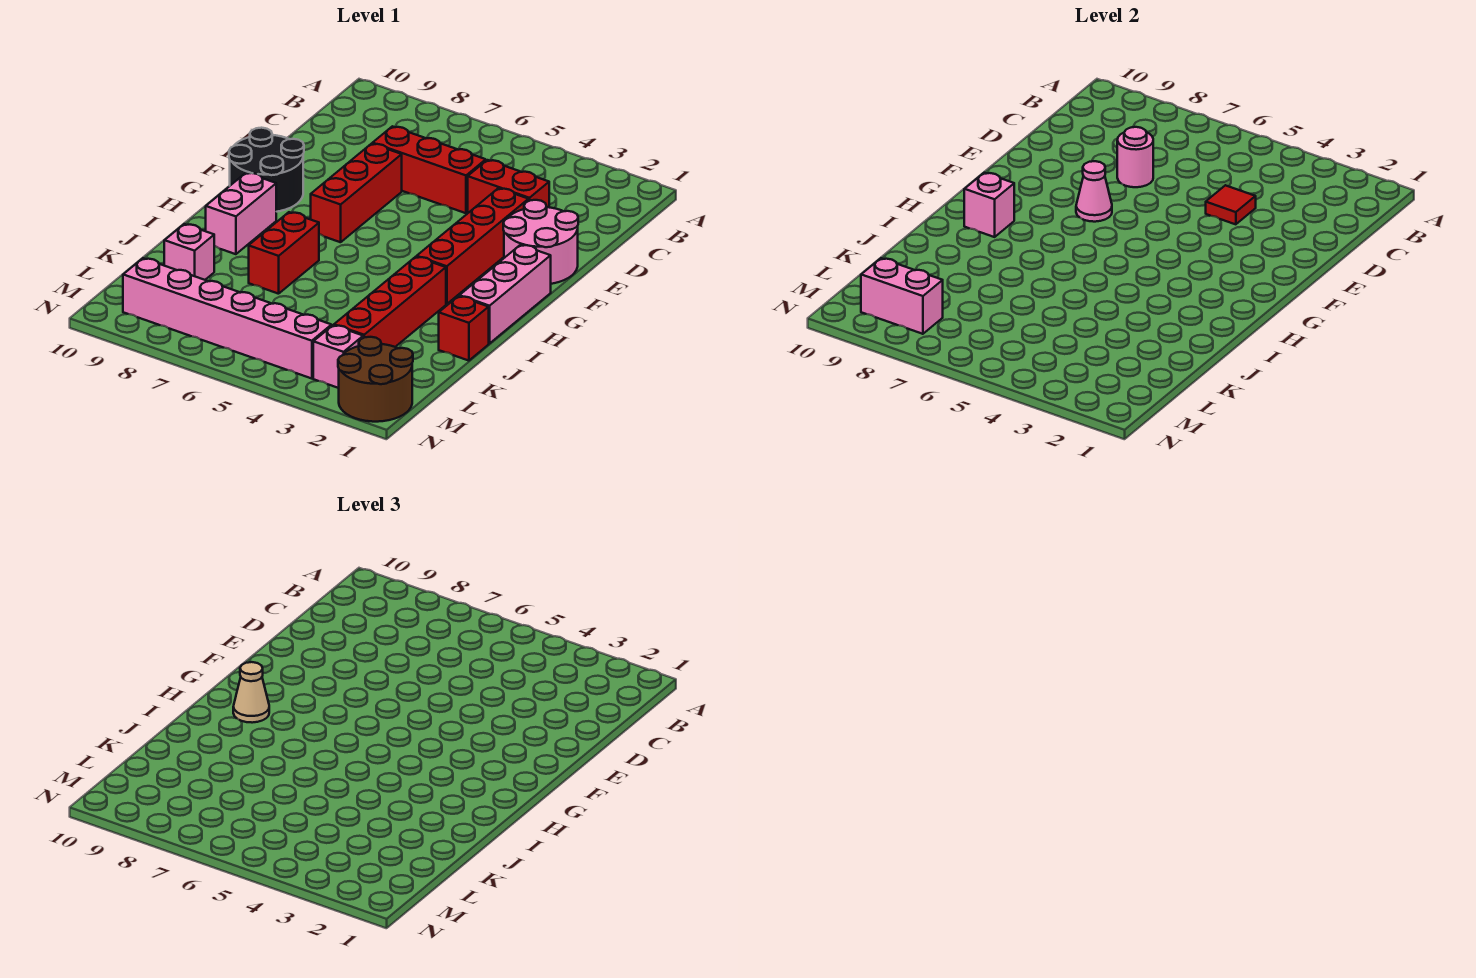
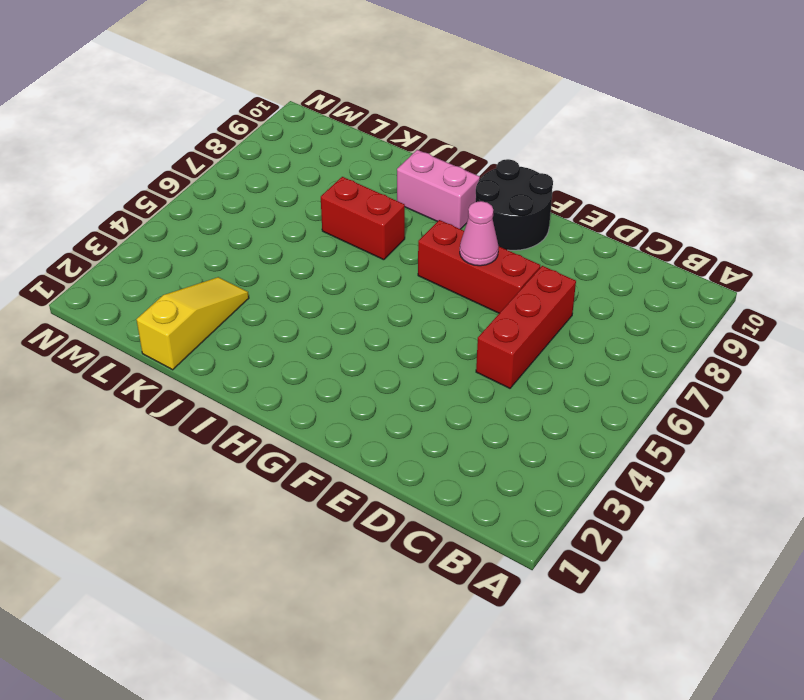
yellow 1x3 slope [136,277,249,370] -> red 1x4 brick [334,257,446,347]
none -> red 1x2 brick [468,160,549,213]
none -> pink 2x2 round brick [503,200,578,284]
none -> red 1x4 brick [417,188,529,304]

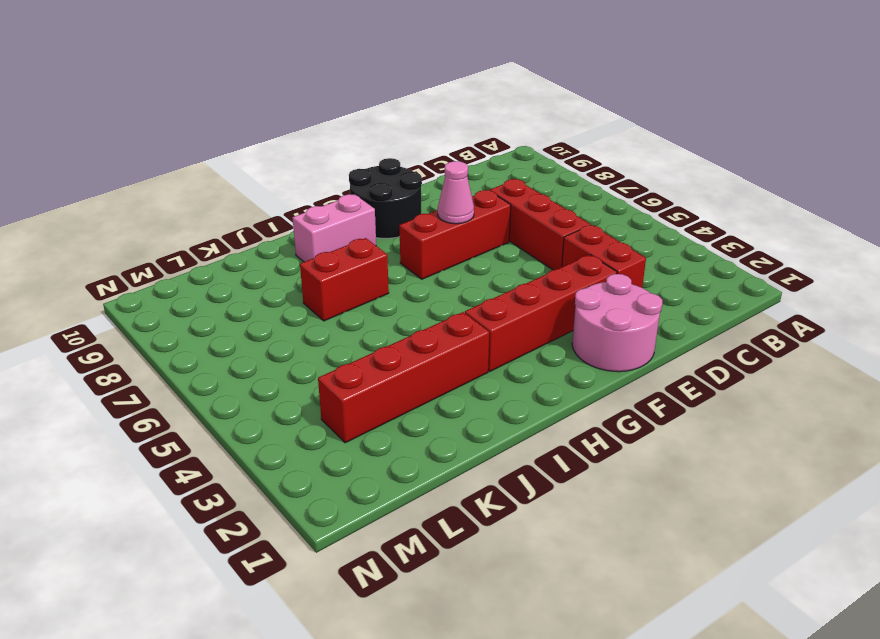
none -> pink 1x3 brick [459,245,551,343]
none -> red 1x1 brick [439,296,489,361]
none -> pink 1x1 brick [164,224,214,280]

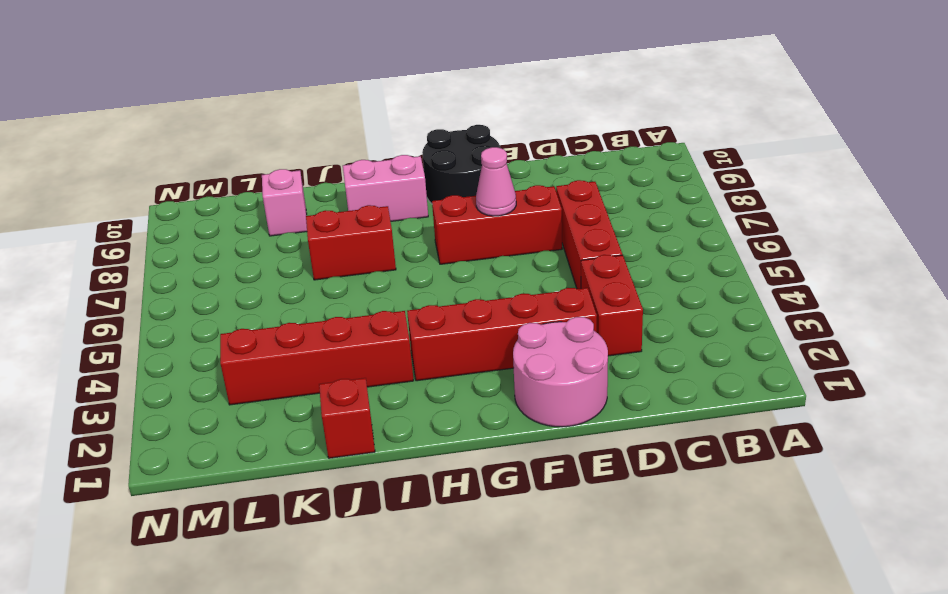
none -> pink 1x3 brick [459,245,551,343]
none -> brown 2x2 round brick [338,337,413,422]
none -> pink 1x1 brick [313,325,363,388]

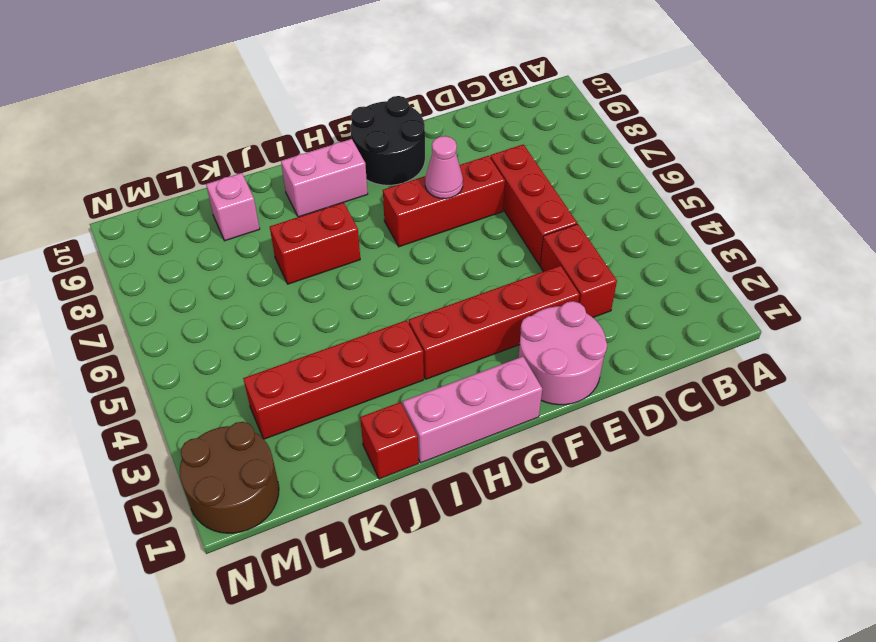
none -> pink 1x1 brick [313,325,363,388]
none -> pink 1x6 brick [123,258,332,379]
none -> red 1x1 tile [1206,185,1256,224]

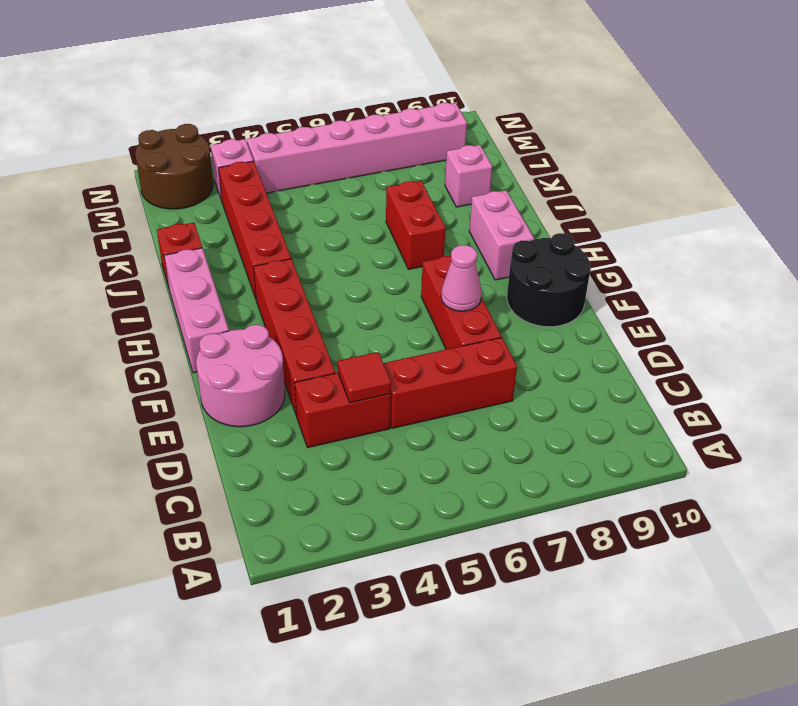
none -> pink 1x1 round brick [1117,127,1153,187]
none -> pink 1x1 brick [964,173,1014,237]
none -> pink 1x2 brick [861,258,943,334]

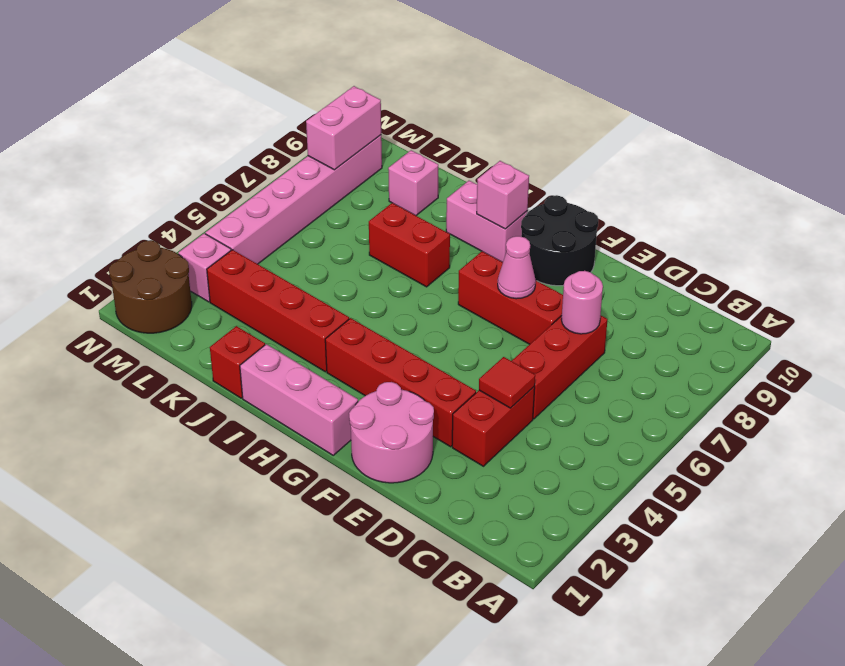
none -> tan 1x1 cone [233,662,269,723]

